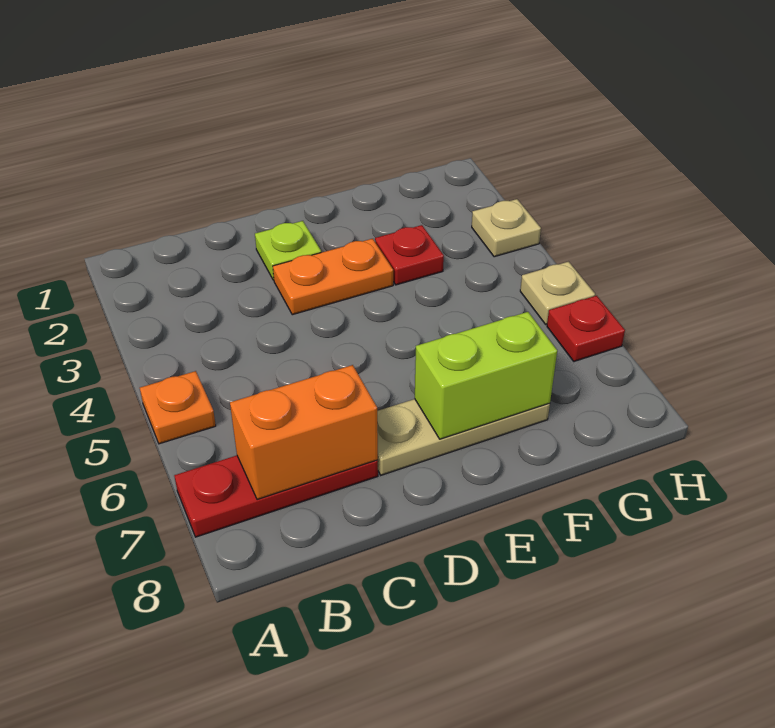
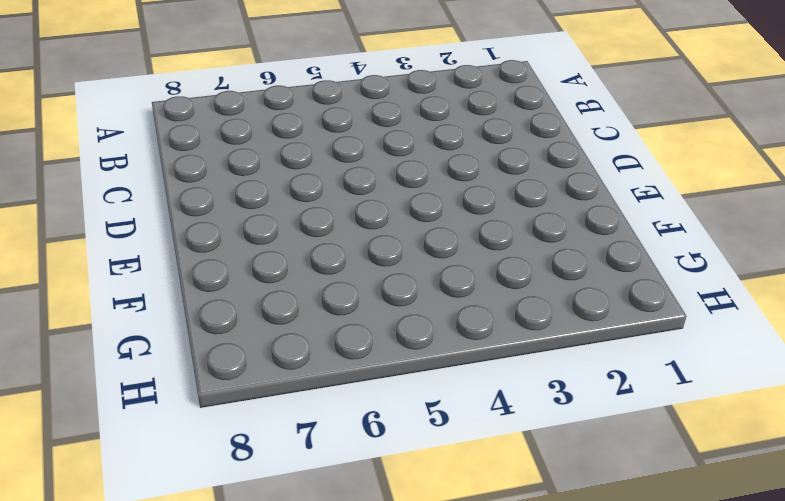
none -> orange 1x1 plate [140,371,216,444]
none -> red 1x3 plate [174,455,378,537]

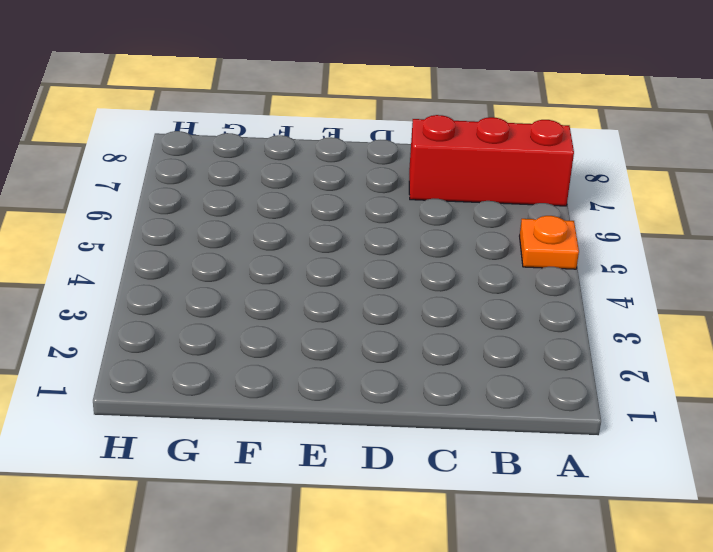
red 1x3 brick [409,115,574,206] -> red 1x3 plate [174,455,378,537]
none -> lime 1x1 plate [255,221,321,280]
none -> orange 1x2 plate [273,239,393,315]

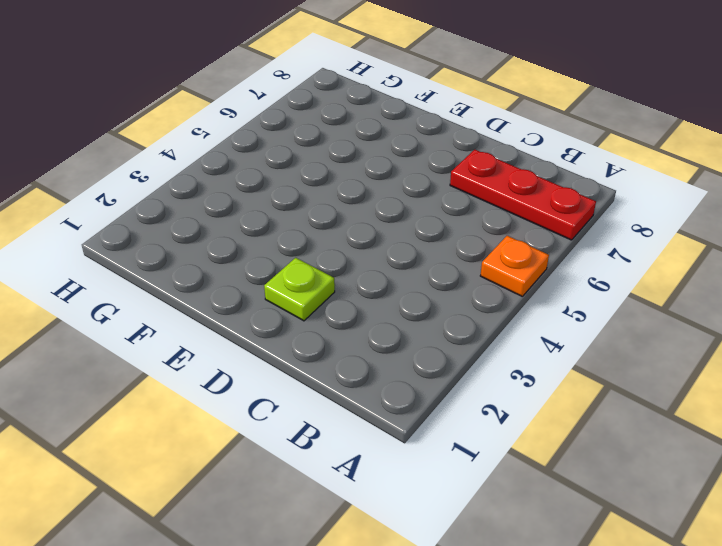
none -> orange 1x2 plate [273,239,393,315]
none -> tan 1x3 plate [377,399,550,475]

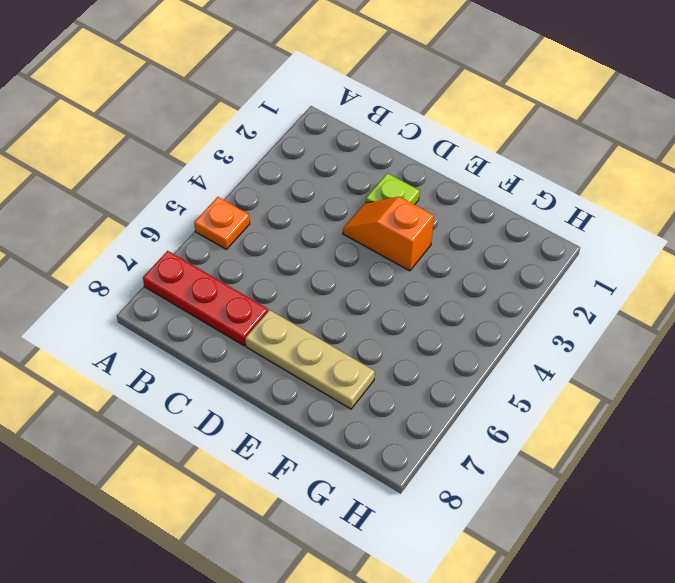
orange 1x2 slope [343,197,434,271] -> orange 1x2 plate [273,239,393,315]
none -> red 1x1 plate [375,225,444,285]
none -> tan 1x1 plate [472,199,541,257]

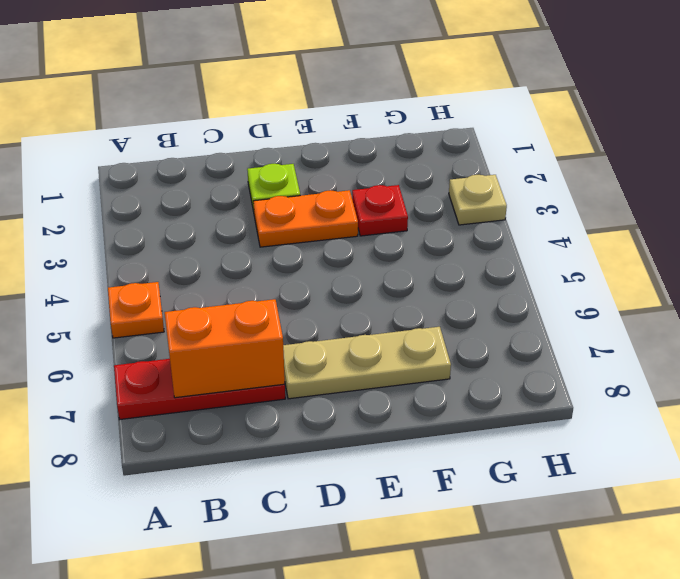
none -> tan 1x1 plate [520,262,595,324]
none -> red 1x1 plate [547,296,625,361]

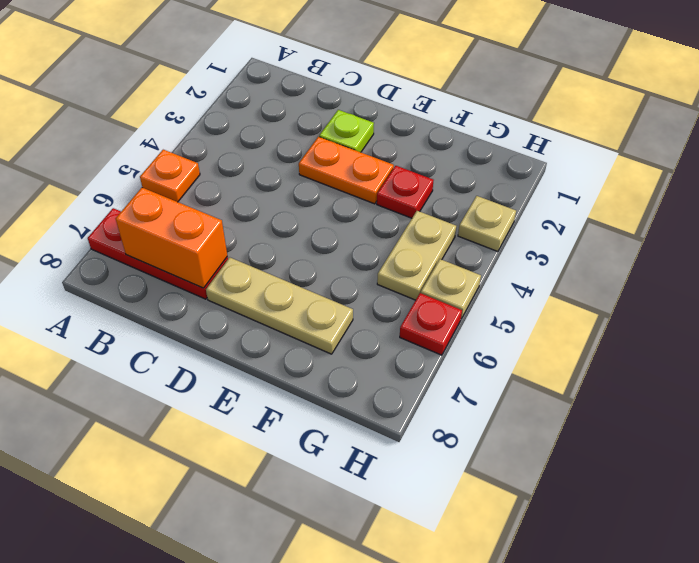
tan 1x2 plate [377,211,456,300] -> none
none -> lime 1x2 brick [415,312,557,439]

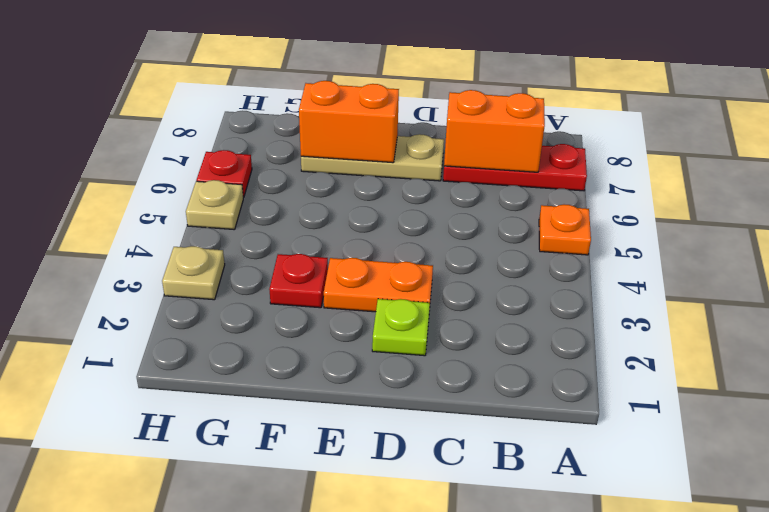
orange 1x2 brick [299,81,399,163] -> lime 1x2 brick [415,312,557,439]

